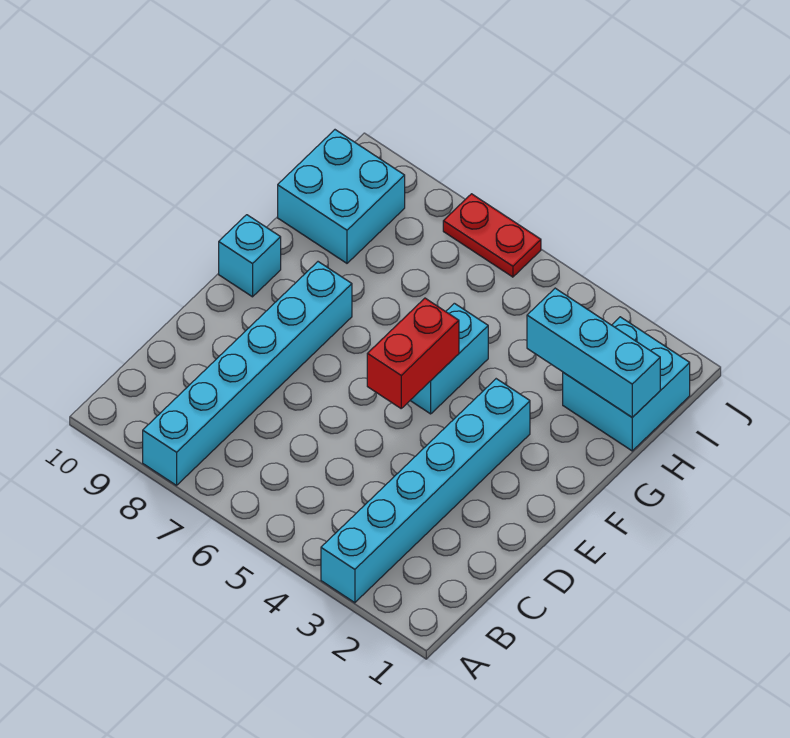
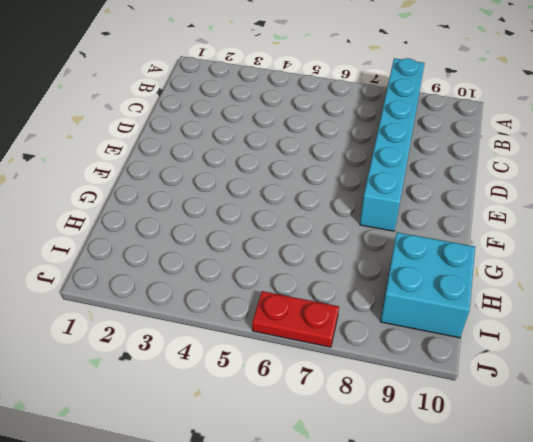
none -> cyan 1x6 brick [321,379,530,603]
none -> cyan 1x2 brick [410,303,488,414]

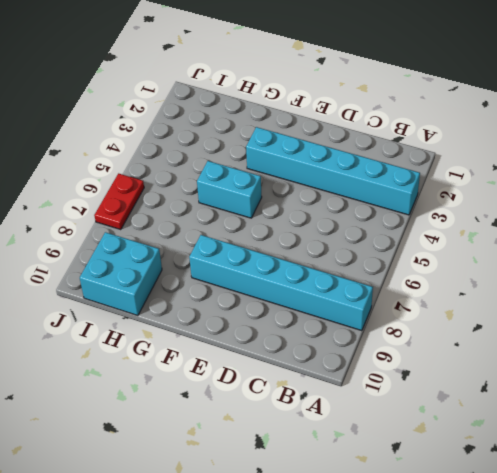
none -> cyan 1x1 brick [219,215,281,297]
none -> cyan 2x2 brick [563,317,690,451]

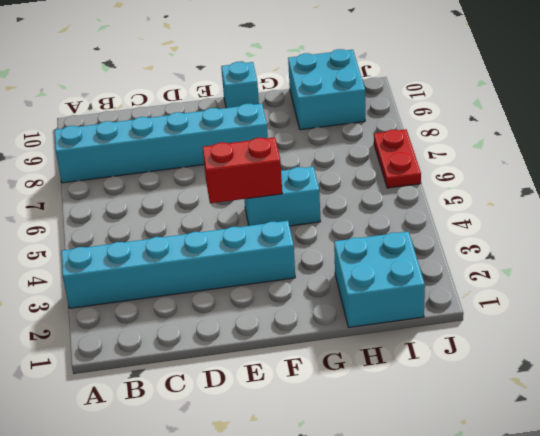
none -> cyan 1x3 brick [527,288,660,417]

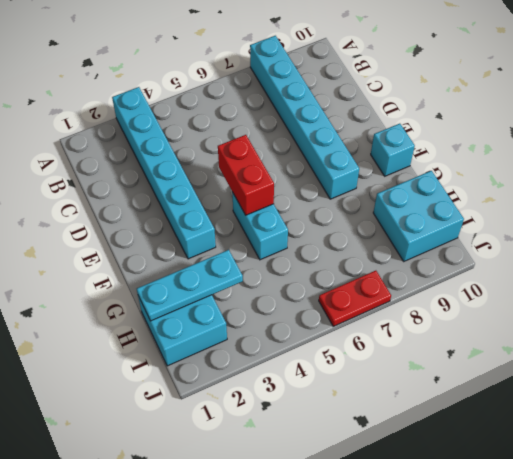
cyan 1x3 plate [137,250,243,321] -> cyan 1x3 brick [527,288,660,417]

